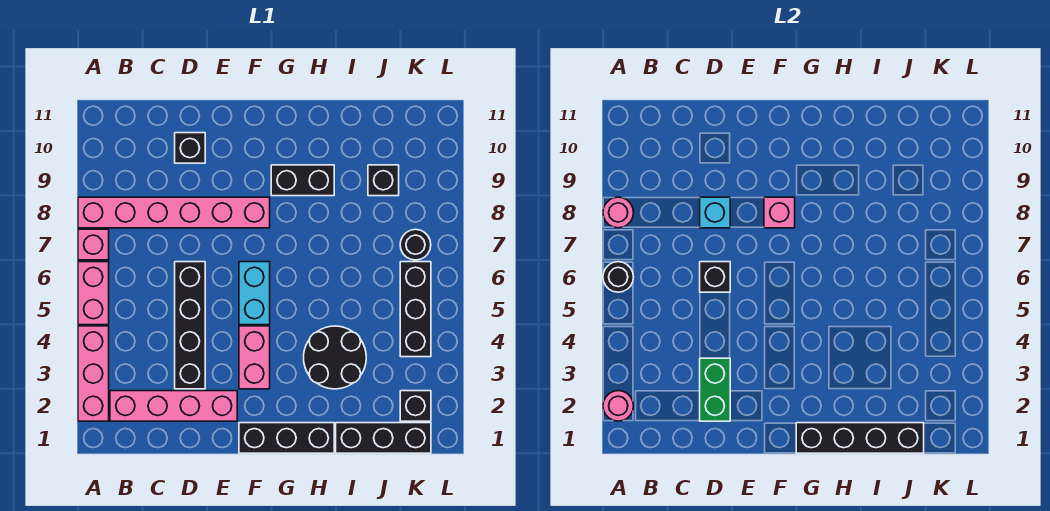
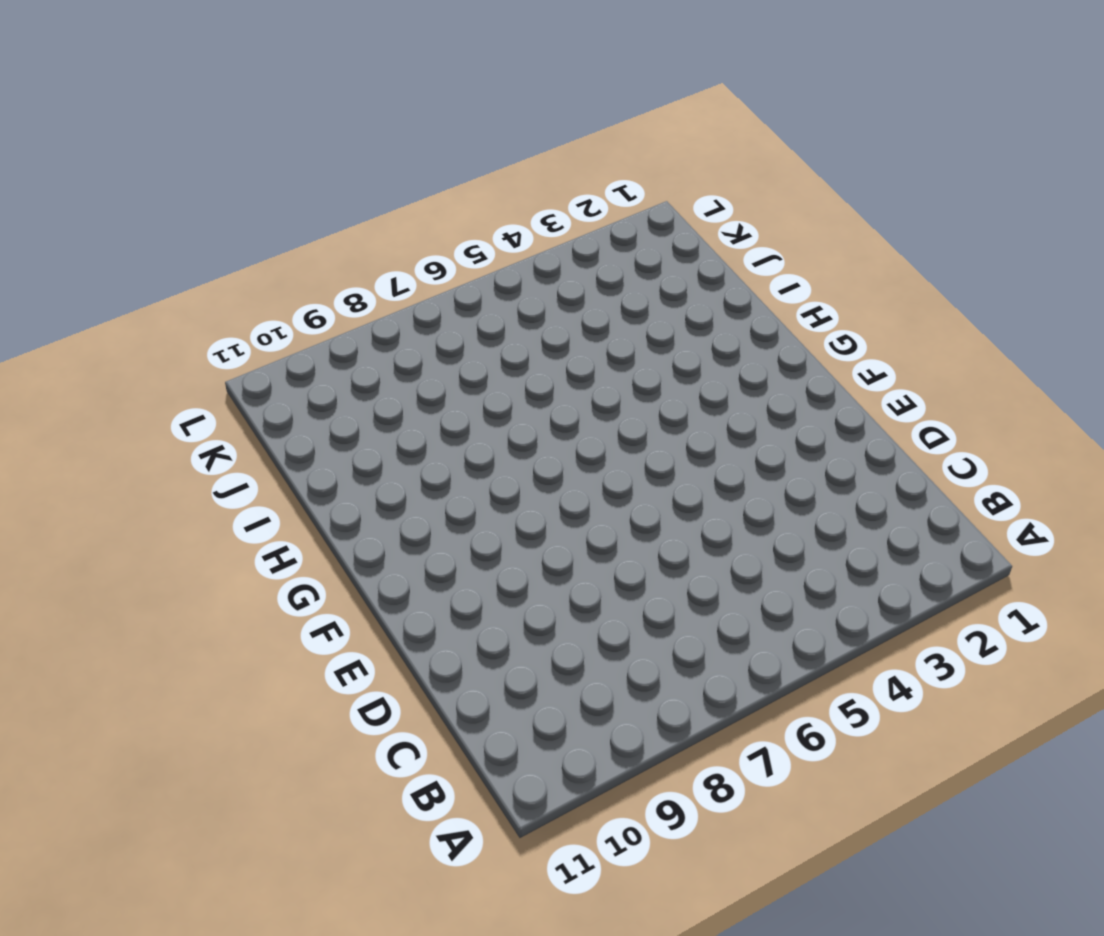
none -> pink 1x3 brick [78,326,109,421]
none -> pink 1x2 brick [78,262,109,325]
none -> pink 1x1 brick [78,229,109,260]

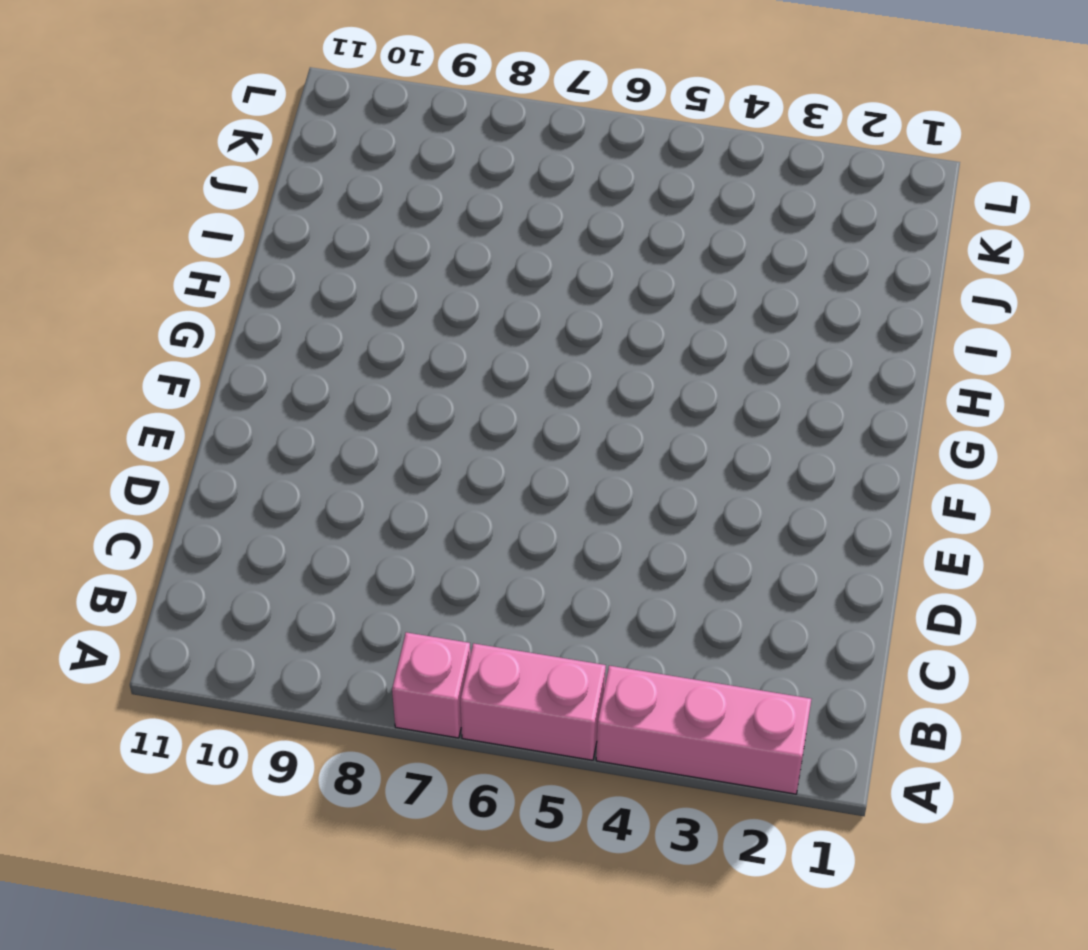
none -> pink 1x6 brick [78,197,270,228]
none -> pink 1x4 brick [110,391,237,421]
none -> black 1x4 brick [175,262,205,389]

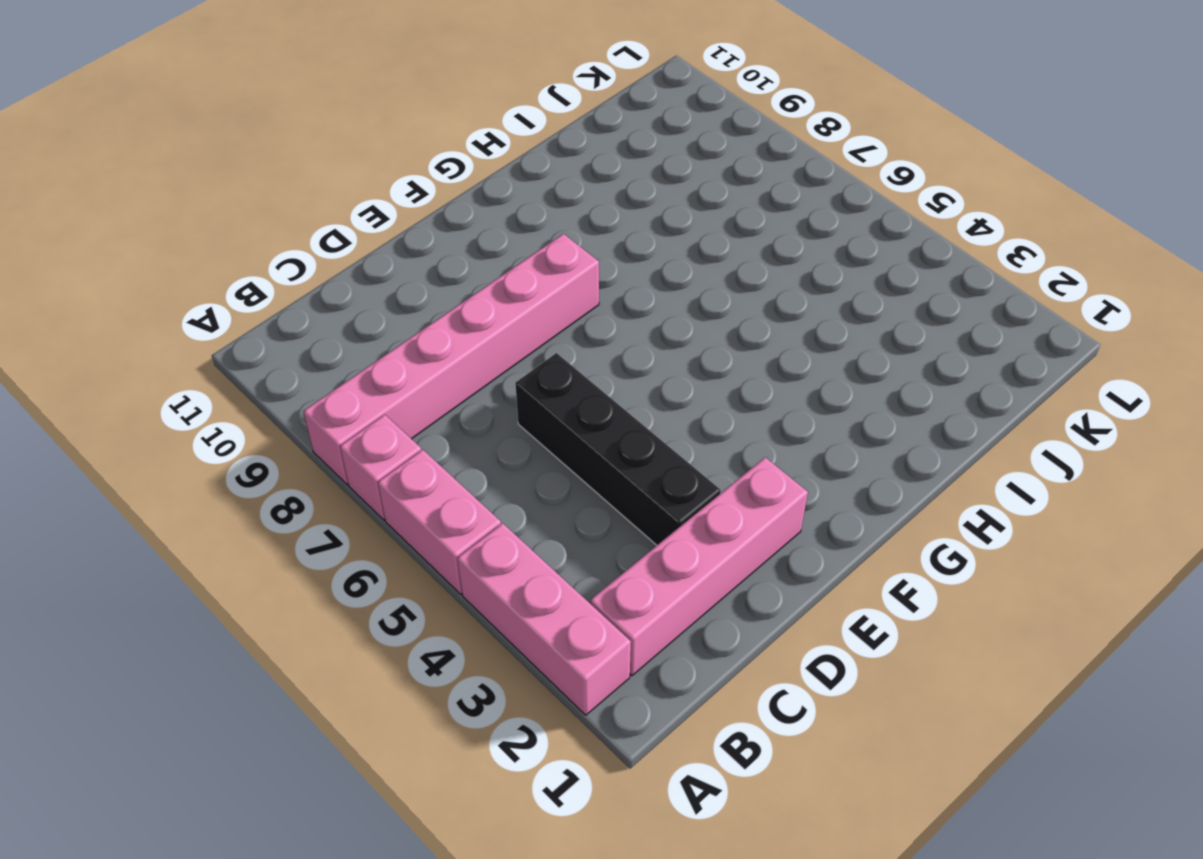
none -> black 1x1 brick [175,133,205,163]
none -> black 1x3 brick [239,423,334,453]
none -> pink 1x2 brick [239,326,270,389]

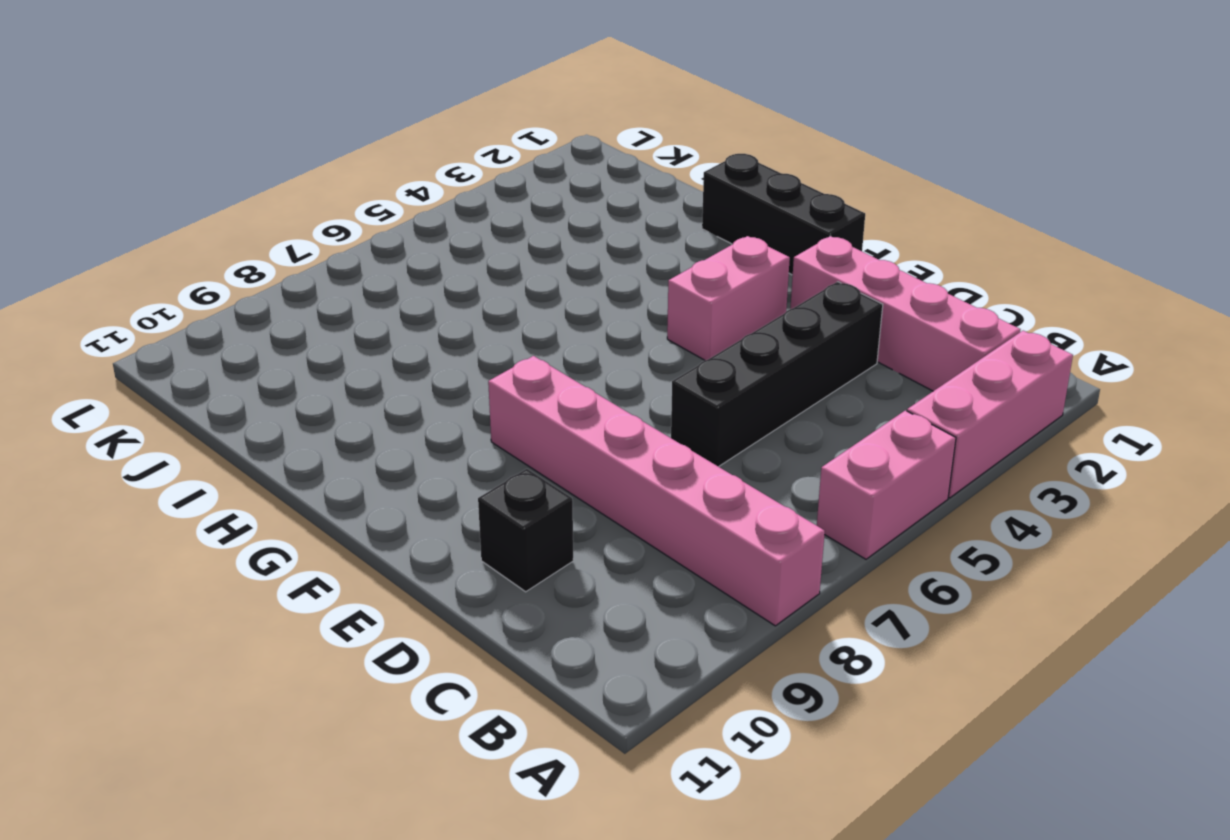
none -> pink 1x1 brick [78,229,109,260]
none -> cyan 1x2 brick [239,262,270,325]
none -> black 1x2 brick [271,165,334,196]

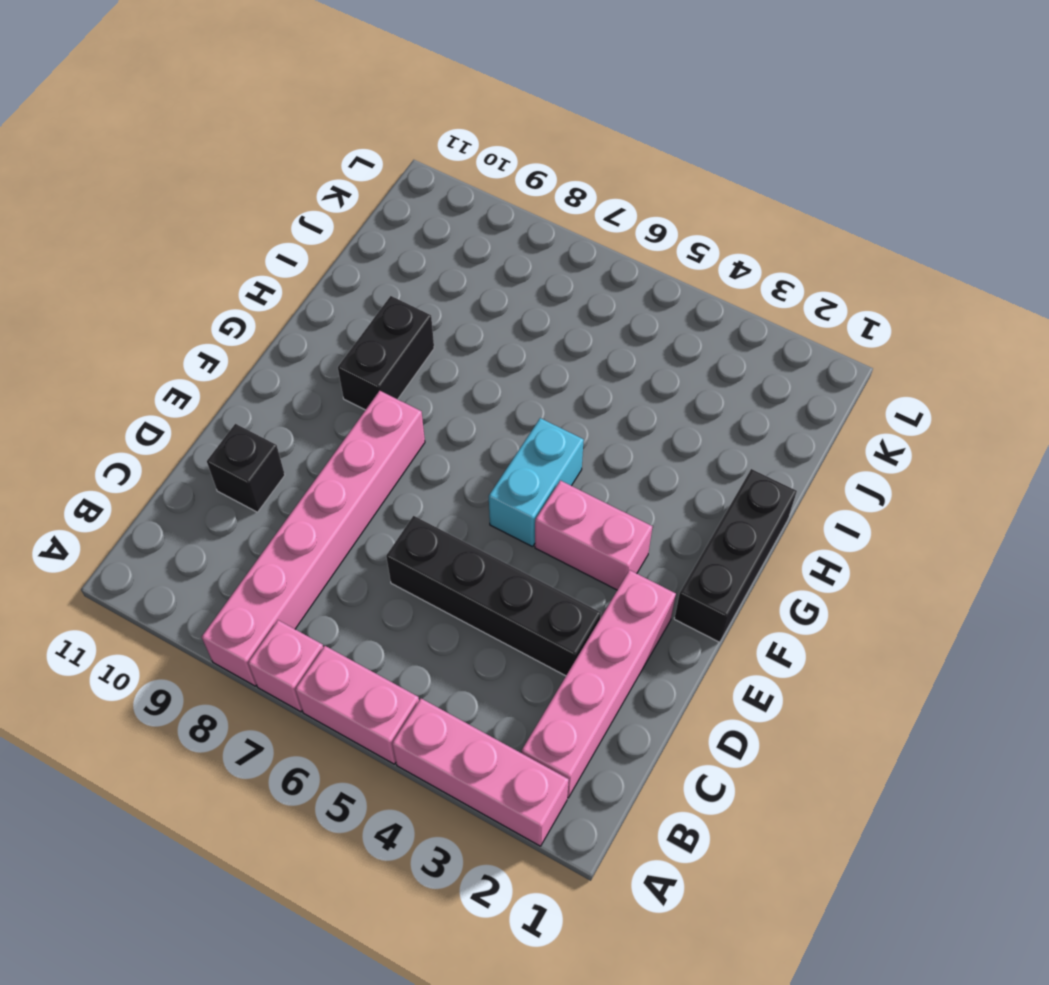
cyan 1x2 brick [489,418,584,547] -> cyan 1x2 brick turned to [239,262,270,325]
none -> black 2x2 round brick [304,326,366,389]
none -> black 1x3 brick [336,423,431,453]
none -> black 1x1 brick [368,165,399,196]

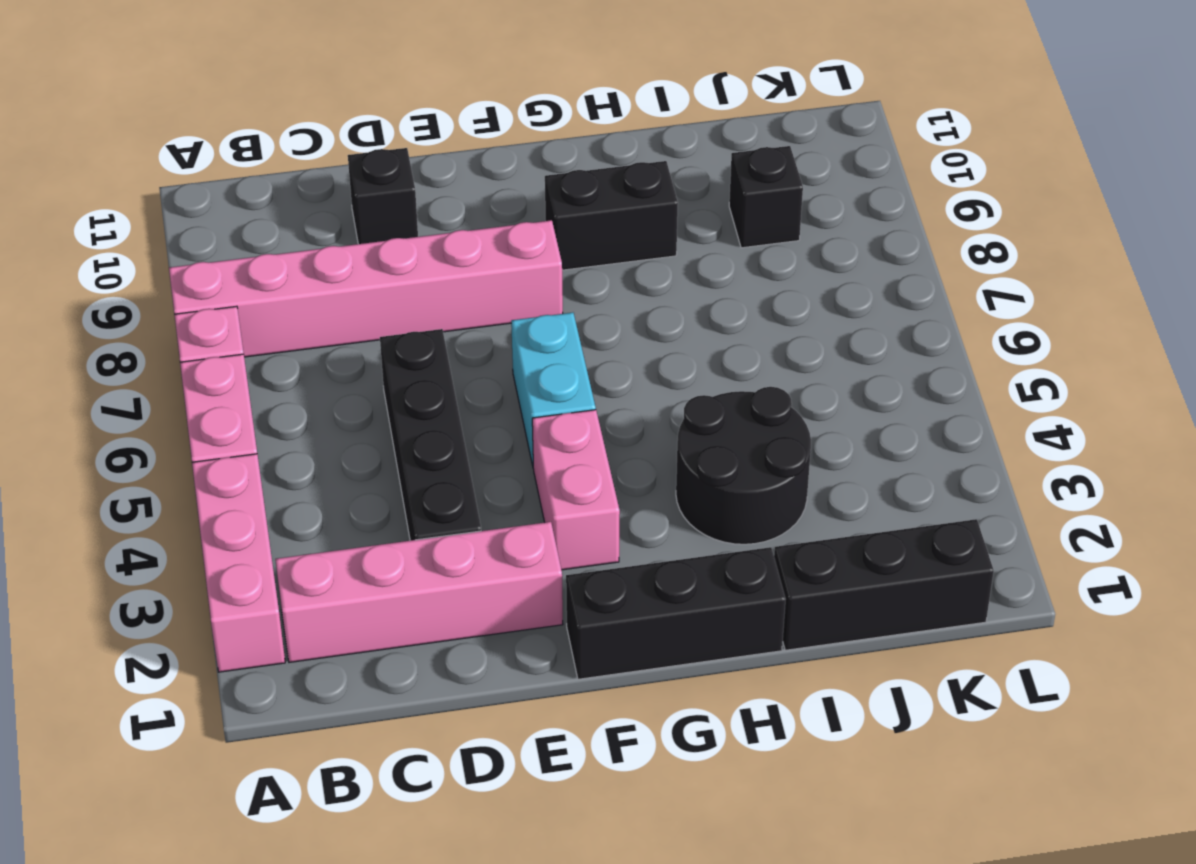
none -> black 1x1 brick [400,391,431,421]
none -> black 1x3 brick [400,262,431,357]
none -> black 1x1 round brick [400,229,431,260]

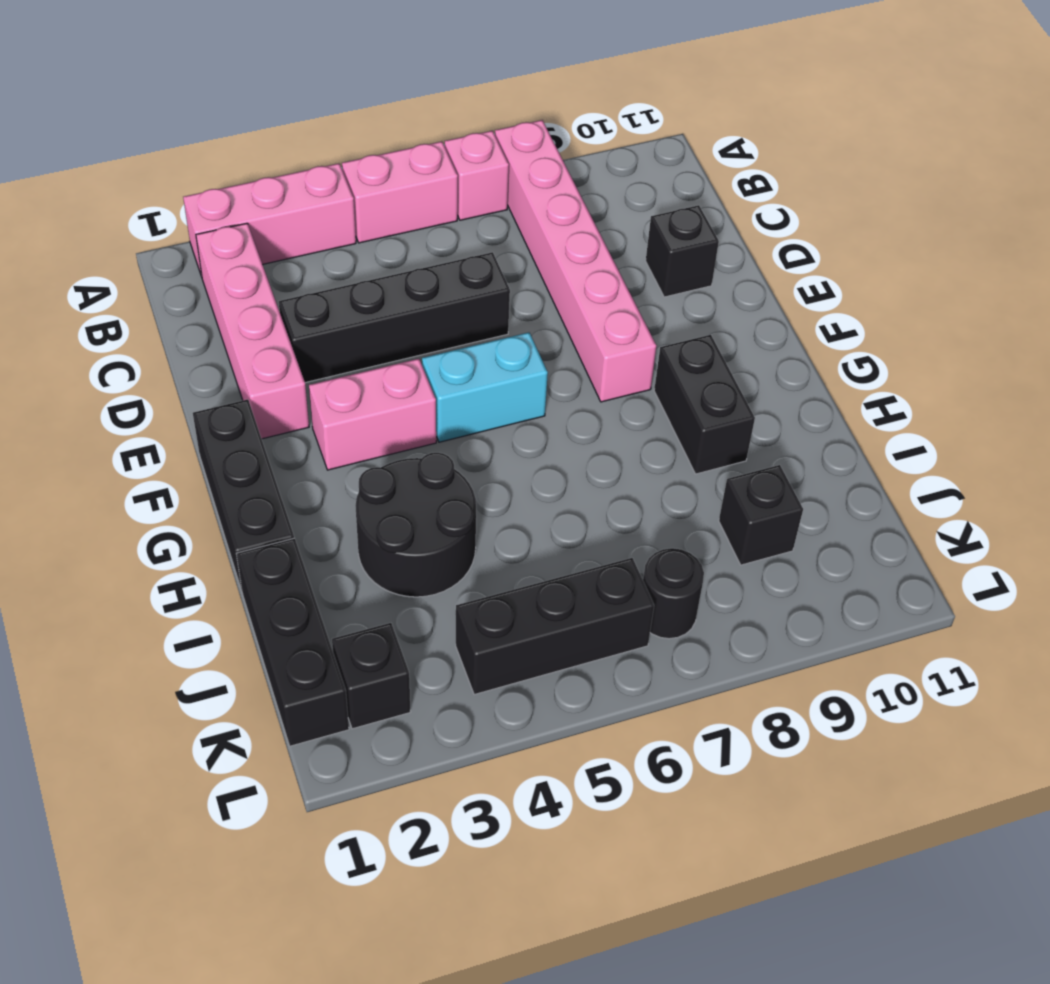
none -> pink 1x1 round brick [603,391,634,421]
none -> black 1x1 round brick [603,262,633,292]
none -> pink 1x1 round brick [603,197,634,228]

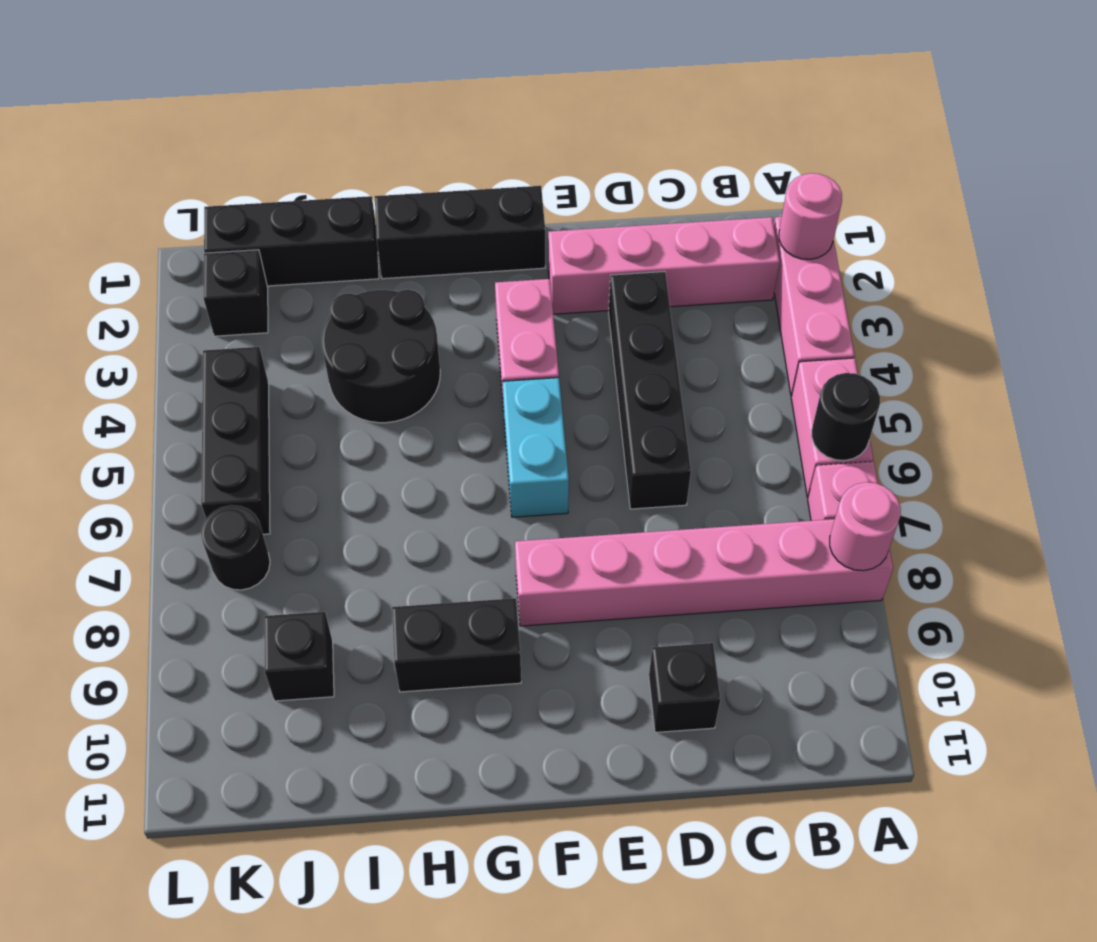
none -> green 1x2 brick [700,358,730,421]
none -> black 1x1 brick [700,262,730,292]
none -> cyan 1x1 brick [700,197,730,228]

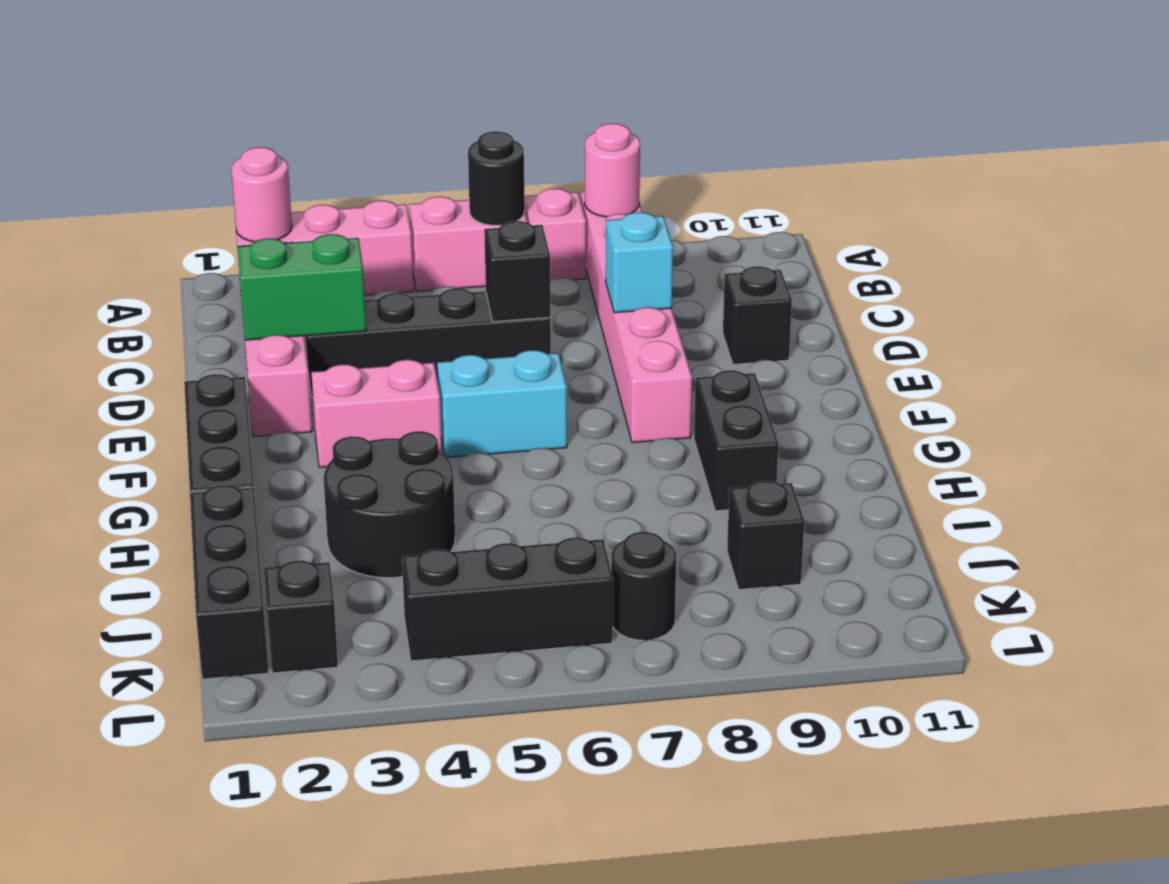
none -> pink 1x1 brick [764,197,795,228]
none -> black 1x4 brick [796,423,924,453]

